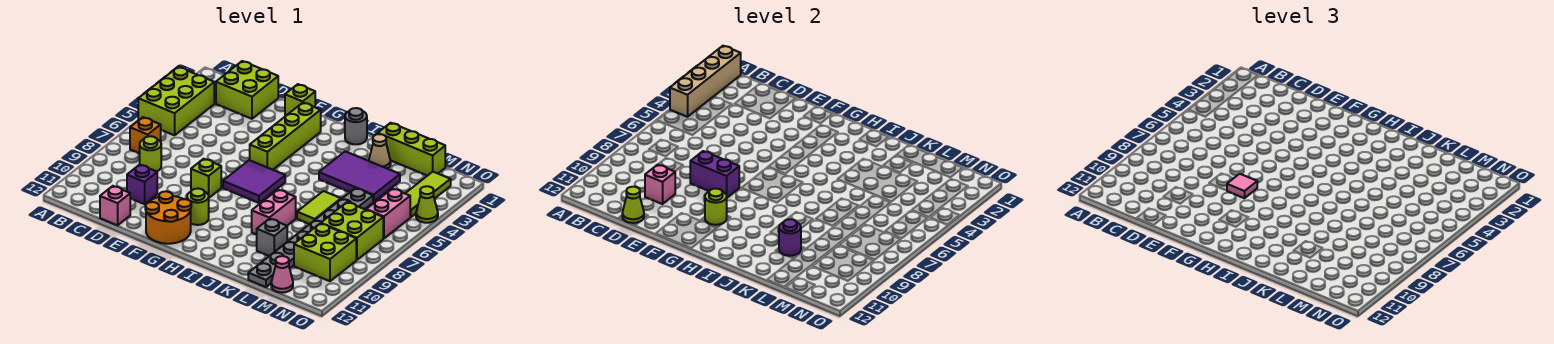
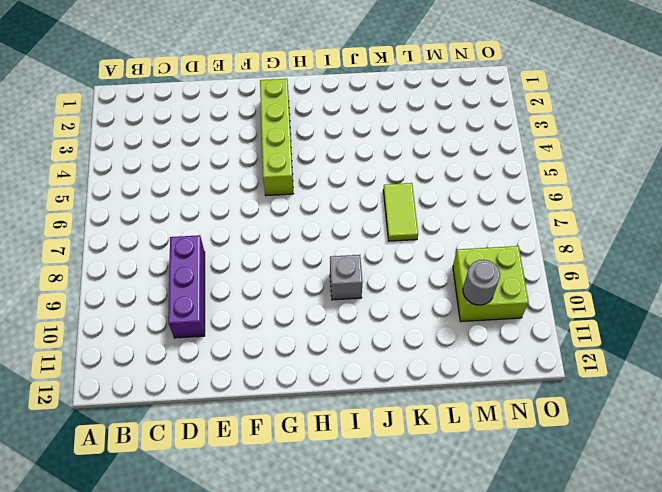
purple 1x3 brick [168,235,205,338] -> purple 1x1 brick [127,165,157,204]
grey 1x1 brick [330,255,363,300] -> grey 1x1 brick moved to [257,219,287,256]
grey 1x1 round brick [463,260,500,305] -> grey 1x1 round brick moved to [345,108,367,144]
none -> lime 2x3 brick [138,67,214,135]
none -> orange 1x1 brick [130,117,161,153]
none -> lime 2x2 brick [216,61,278,119]
none -> lime 1x1 round brick [140,136,161,171]

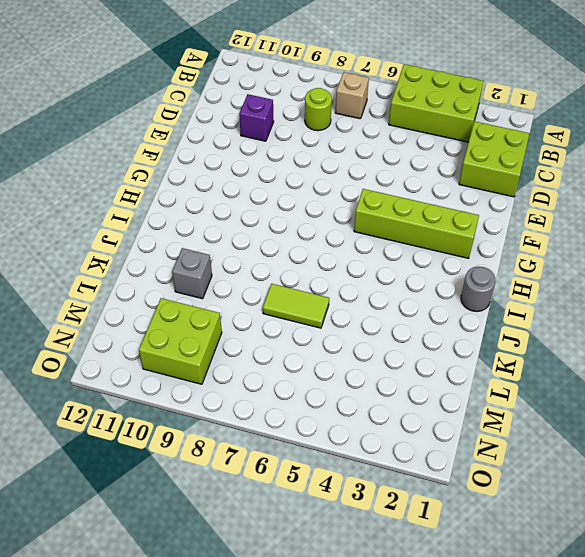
tan 1x1 brick [335,72,369,119] -> orange 1x1 brick [130,117,161,153]
none -> pink 1x1 brick [100,186,130,225]
none -> lime 1x1 brick [285,84,315,116]
none -> lime 1x1 brick [191,159,221,198]
none -> orange 2x2 round brick [145,191,191,244]

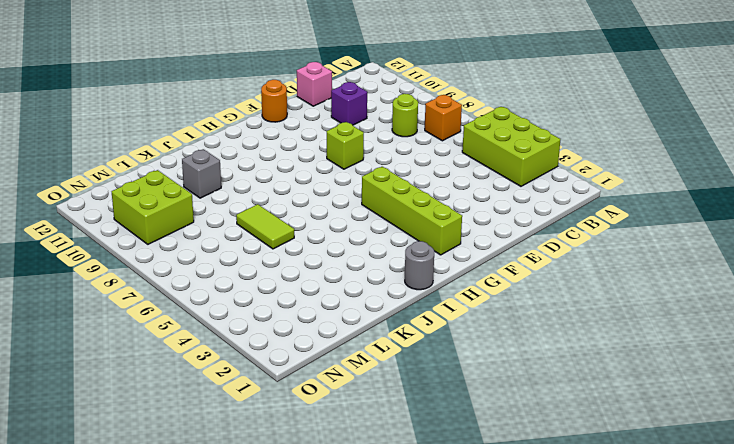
orange 1x1 round brick [261,80,287,122] -> orange 2x2 round brick [145,191,191,244]
none -> lime 2x2 brick [216,61,278,119]
none -> lime 1x1 brick [285,84,315,116]
none -> purple 2x2 tile [223,160,285,203]
none -> lime 1x1 round brick [187,189,209,225]

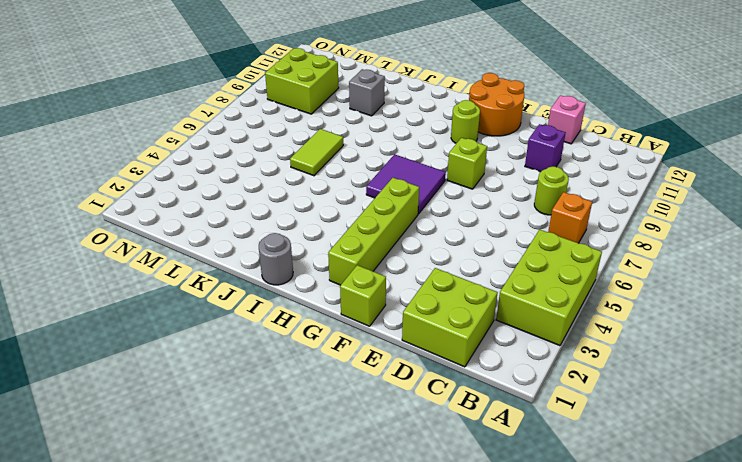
none -> purple 2x3 tile [319,151,400,202]
none -> pink 1x2 brick [252,190,296,235]
none -> lime 1x3 brick [378,123,445,176]
none -> tan 1x1 cone [369,134,391,169]

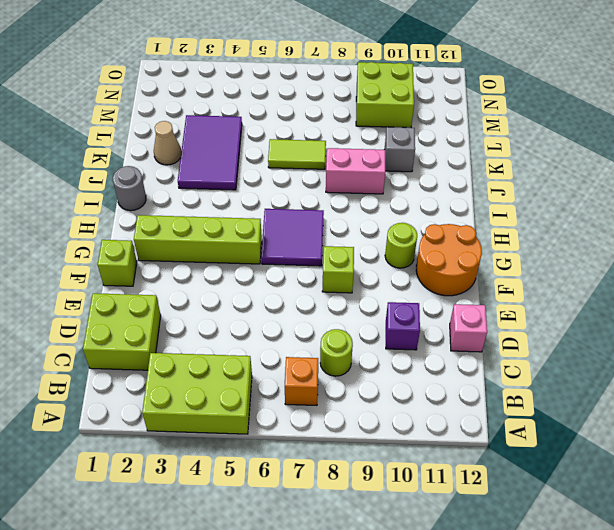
none -> lime 1x3 brick [378,123,445,176]
none -> grey 1x8 plate [248,188,373,287]
none -> lime 2x2 brick [321,202,383,260]
none -> pink 1x1 cone [271,256,293,293]

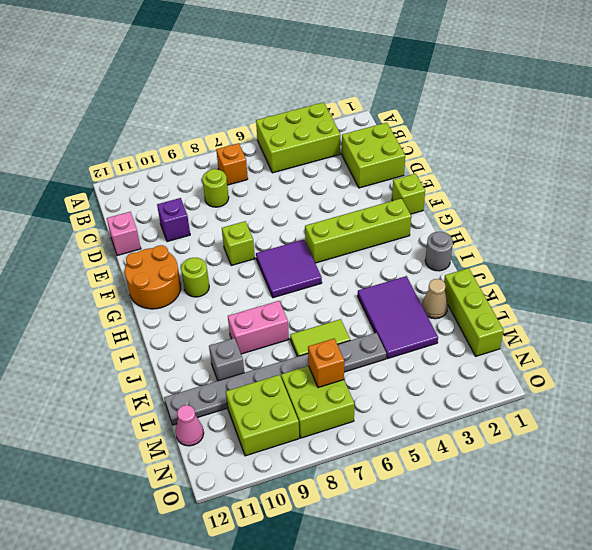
orange 1x1 brick [308,339,344,388] -> none
none -> lime 1x3 tile [405,172,451,217]
none -> pink 1x2 brick [366,189,410,239]
none -> lime 1x1 cone [416,186,438,223]
none -> tan 1x4 brick [670,46,741,117]

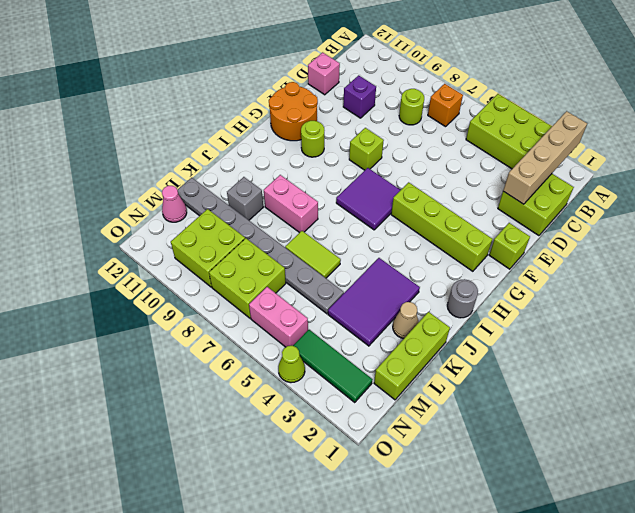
tan 1x4 brick [503,111,587,204] -> tan 1x4 brick turned to [670,46,741,117]
green 1x3 tile [293,330,373,402] -> lime 1x3 tile [405,172,451,217]
none -> pink 1x1 brick [645,165,675,204]
none -> lime 1x1 cone [622,187,644,223]
none -> purple 1x2 brick [690,151,739,198]
none -> lime 1x1 round brick [705,189,727,225]

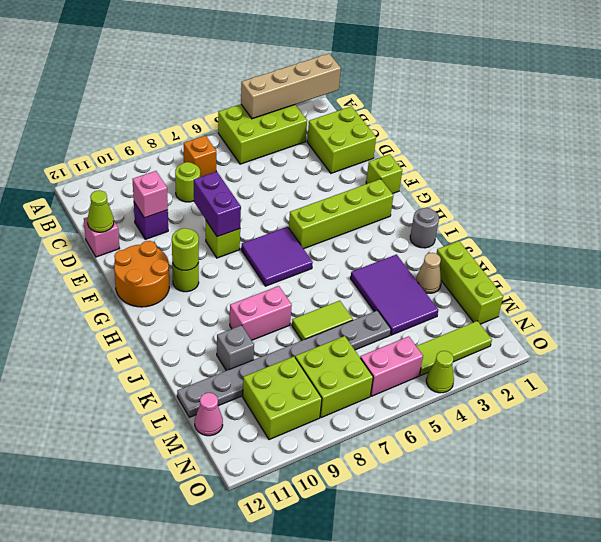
none -> purple 1x1 round brick [779,219,801,256]
none -> pink 1x1 tile [1227,174,1257,198]

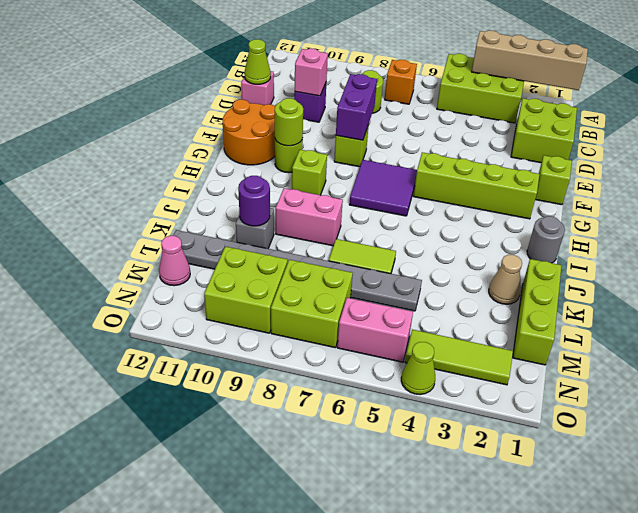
lime 1x1 brick [292,150,327,195] -> none
none -> purple 2x3 tile [319,151,400,202]
none -> pink 1x1 tile [1227,174,1257,198]

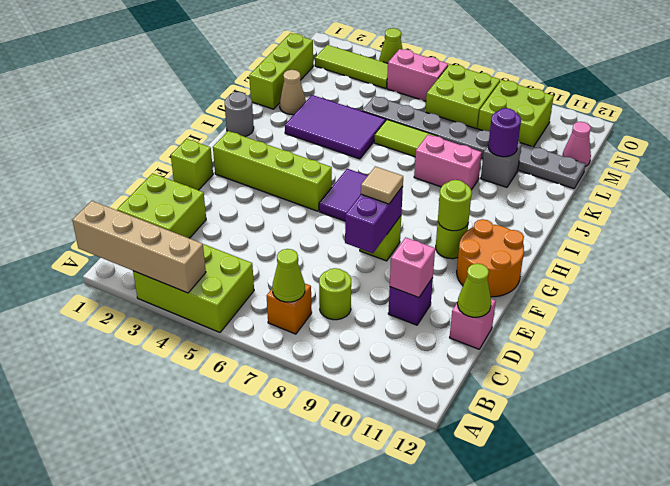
lime 1x1 cone [272,249,305,302] -> none
tan 1x1 tile [361,166,403,204] -> pink 1x1 tile [1227,174,1257,198]
purple 2x3 tile [285,95,386,159] -> purple 2x3 tile turned to [319,151,400,202]

